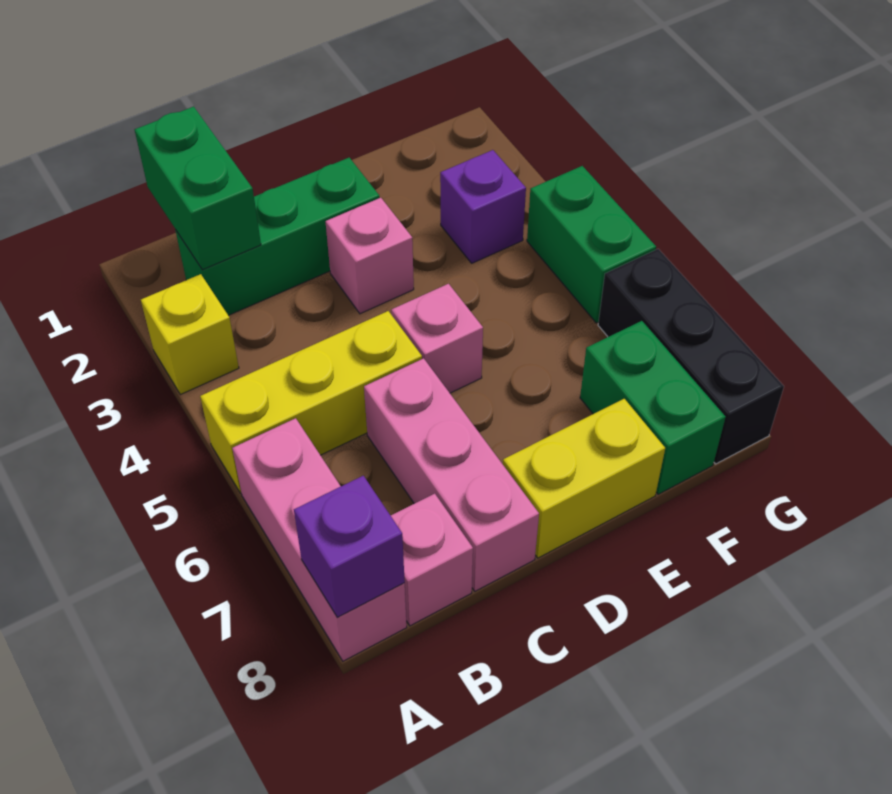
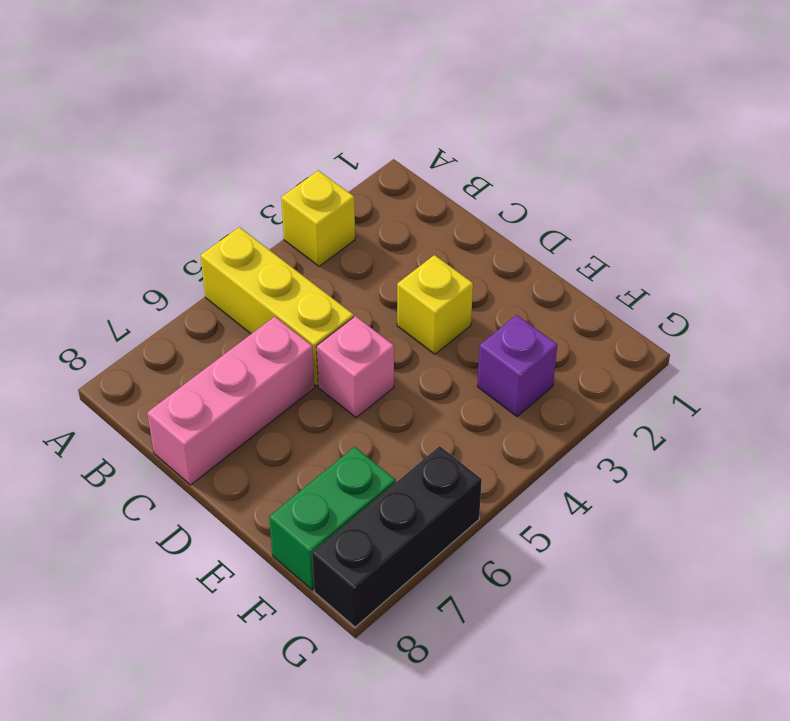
yellow 1x1 brick [397,255,473,354] -> pink 1x1 brick [326,198,414,314]
none -> pink 1x3 brick [232,418,407,661]
none -> green 1x3 brick [175,158,380,315]
none -> pink 1x1 brick [391,494,473,626]

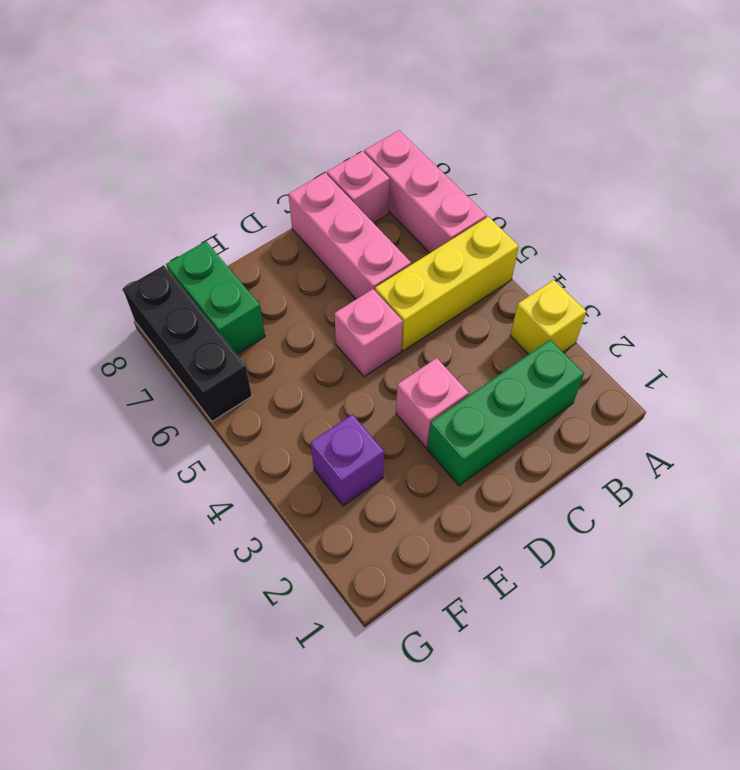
none -> yellow 1x2 brick [503,399,665,558]
none -> green 1x2 brick [527,166,656,323]
none -> purple 1x1 brick [294,476,405,617]

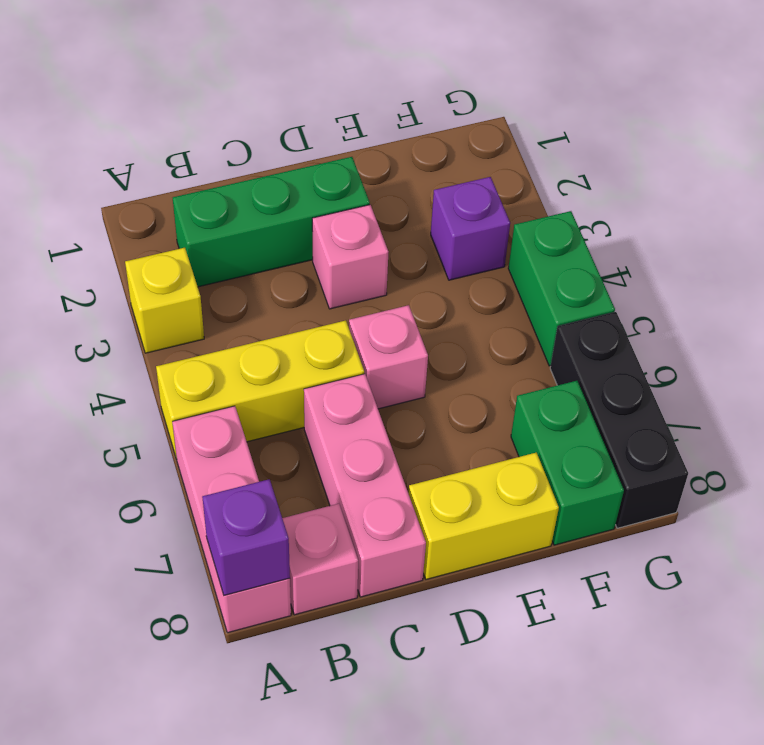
none -> green 1x2 brick [134,106,261,270]

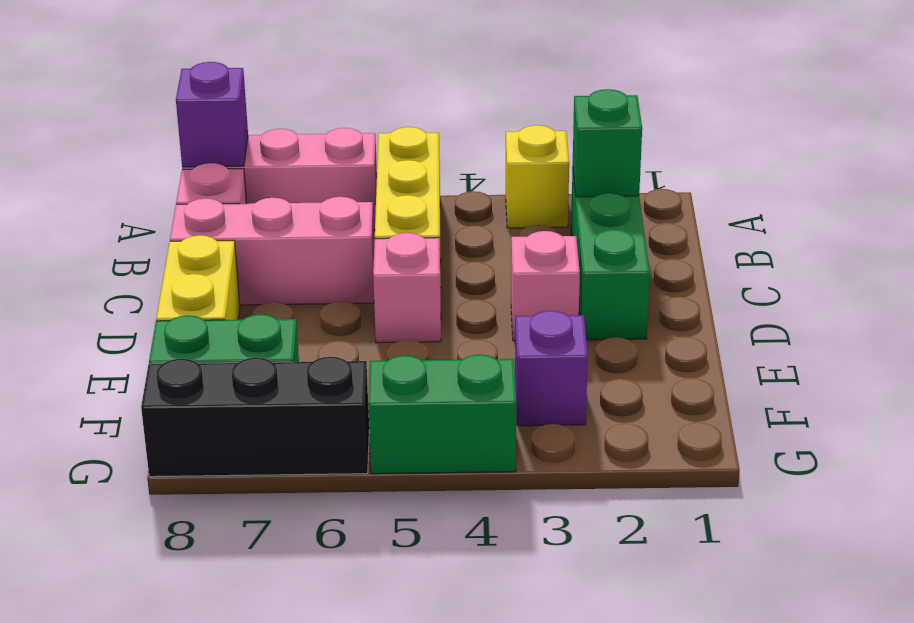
green 1x1 brick [573,89,642,197] -> green 1x2 brick [134,106,261,270]

